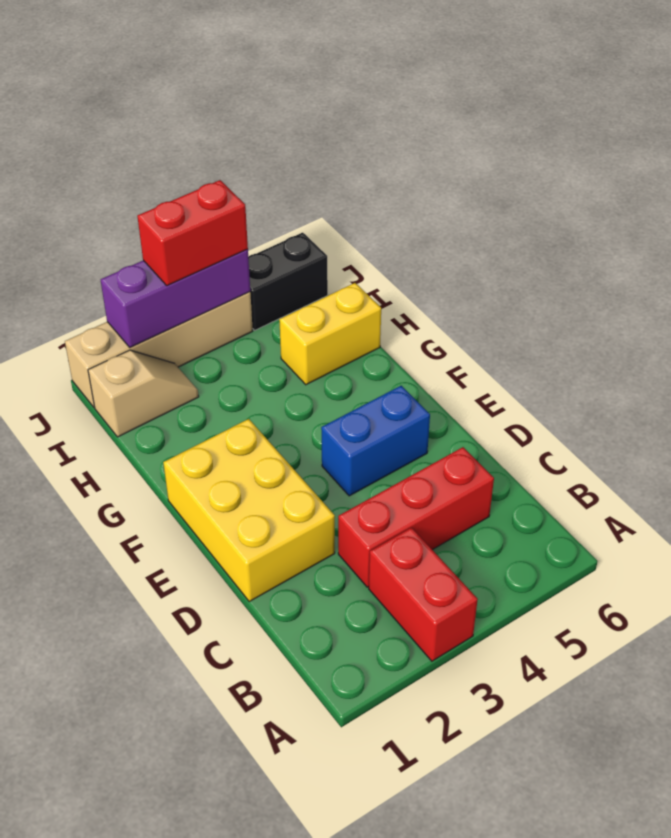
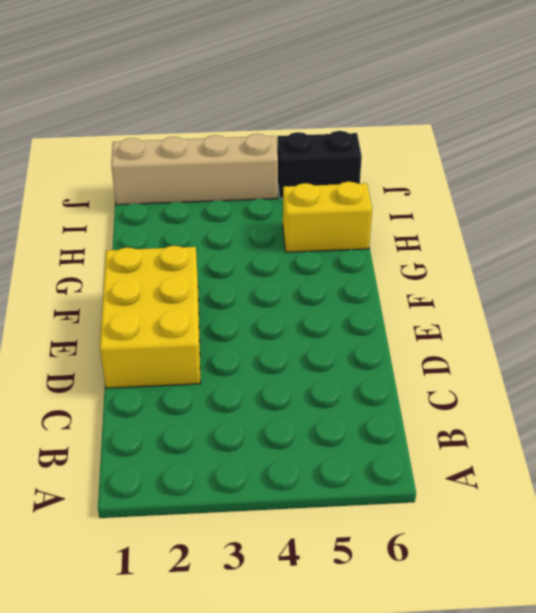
none -> red 1x2 brick [369,528,478,661]
none -> red 1x3 brick [338,447,494,587]

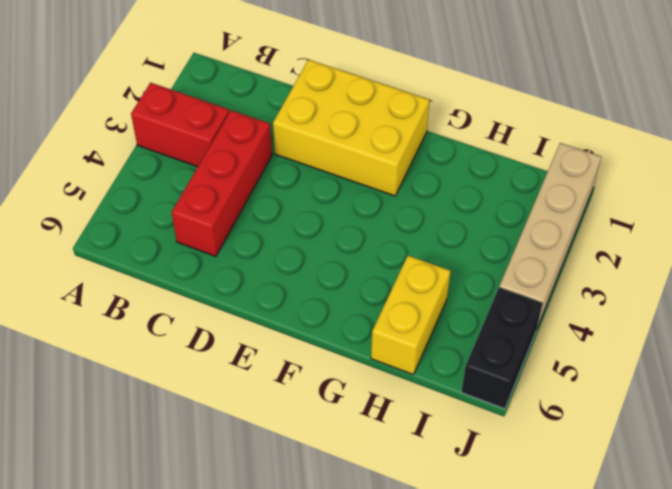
none -> blue 1x2 brick [321,386,430,496]
none -> tan 1x2 slope [88,350,199,437]

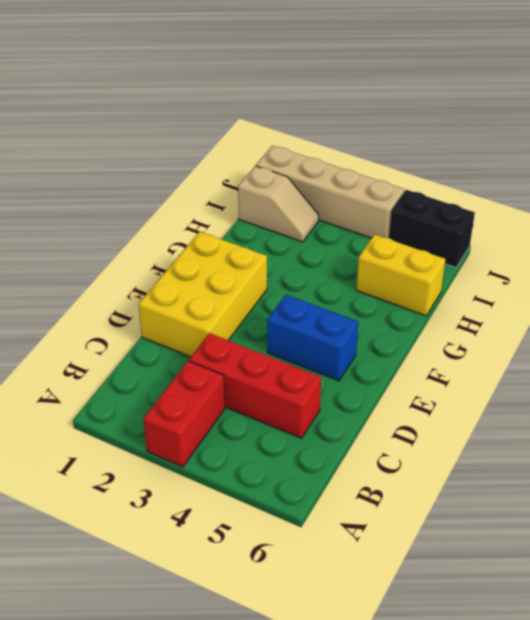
none -> purple 1x3 brick [101,249,250,347]
none -> red 1x2 brick [137,180,248,286]

